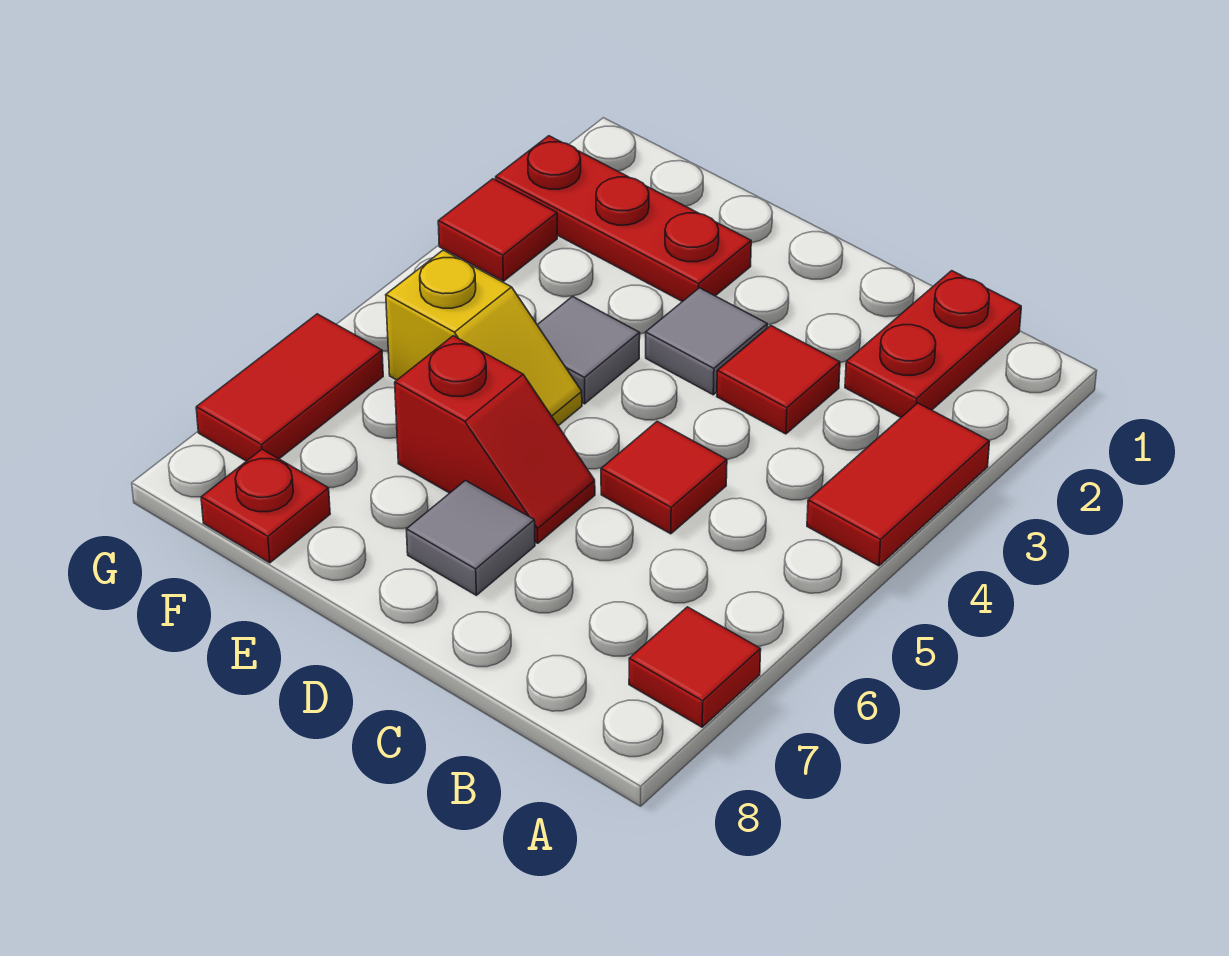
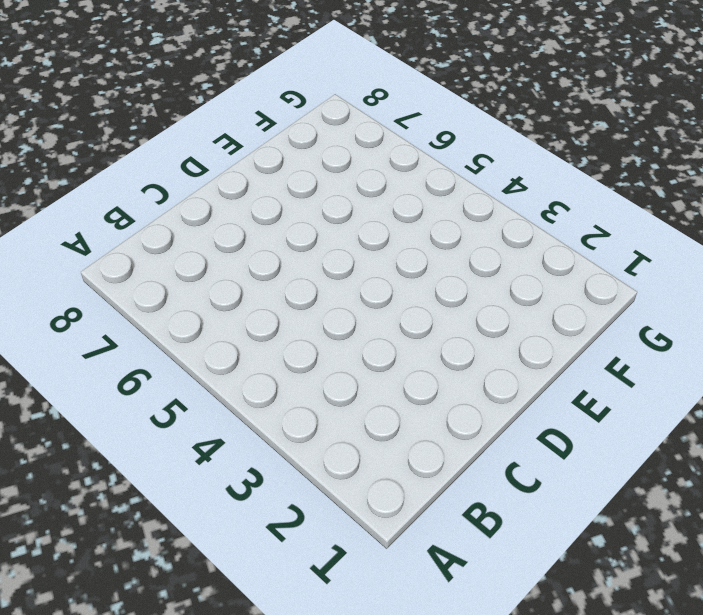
none -> red 1x2 tile [807,403,990,566]
none -> red 1x1 tile [629,607,761,727]
none -> red 1x2 plate [845,271,1021,417]

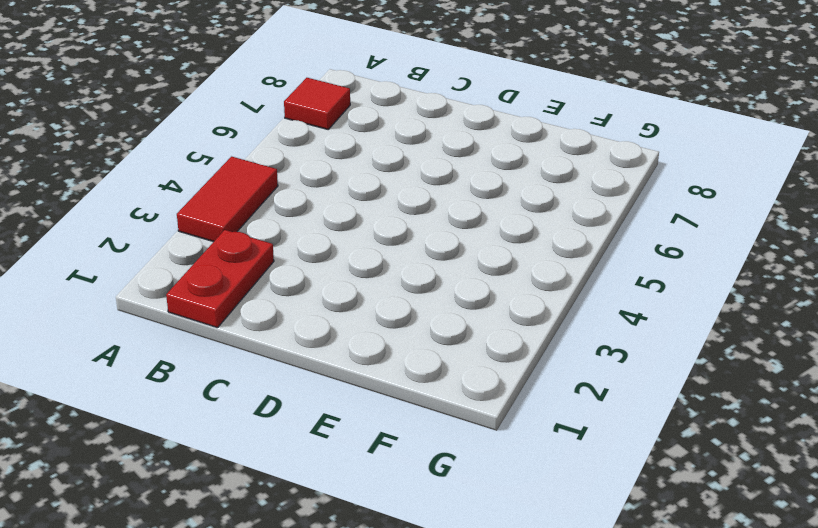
none -> red 1x1 tile [717,326,840,434]
none -> red 1x1 tile [601,421,727,534]
none -> grey 1x1 tile [646,288,767,395]

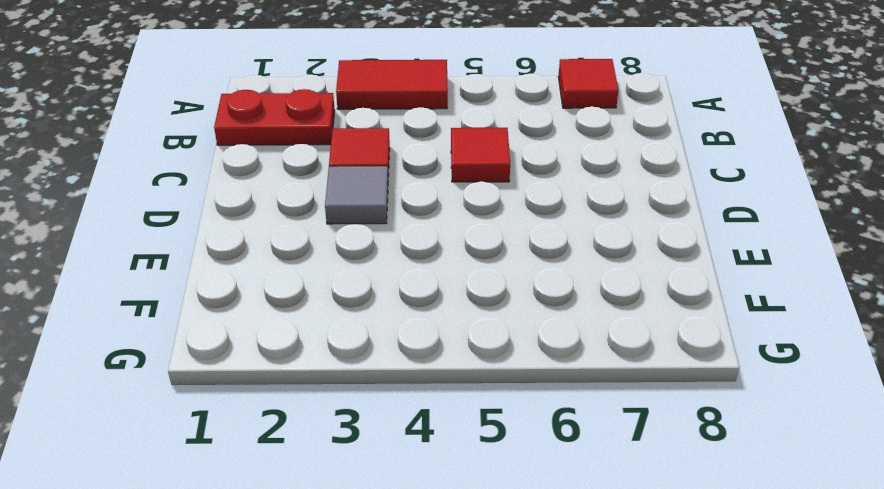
none -> red 1x2 slope [395,336,595,543]
none -> grey 1x1 tile [406,481,535,595]
none -> red 1x3 plate [496,136,751,302]

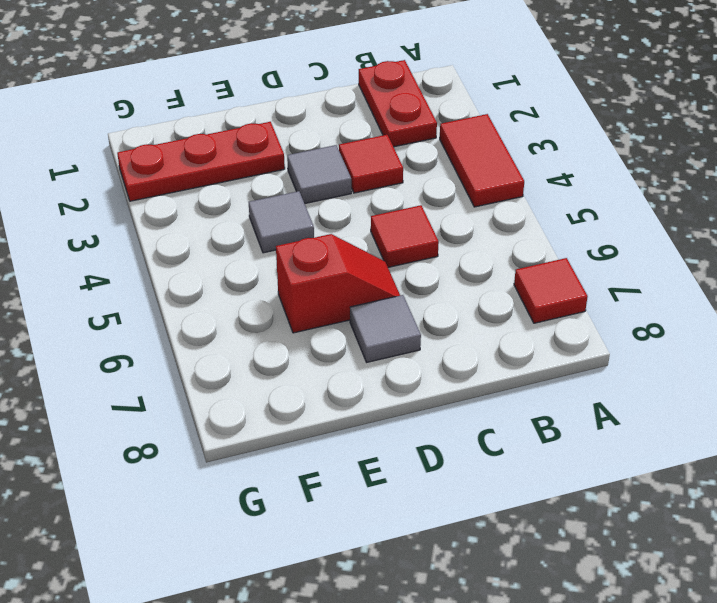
none -> yellow 1x2 slope [386,250,582,426]
none -> red 1x1 plate [201,449,330,563]
none -> red 1x1 tile [438,179,557,281]

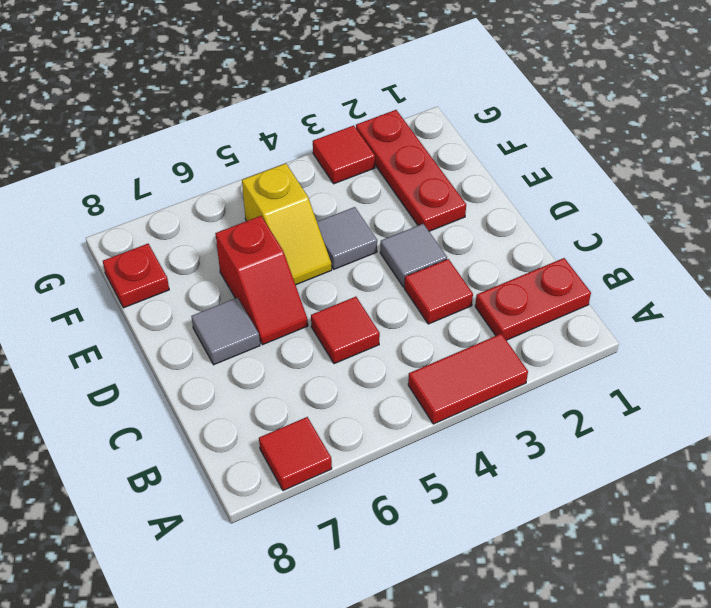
none -> red 1x2 tile [196,314,383,461]

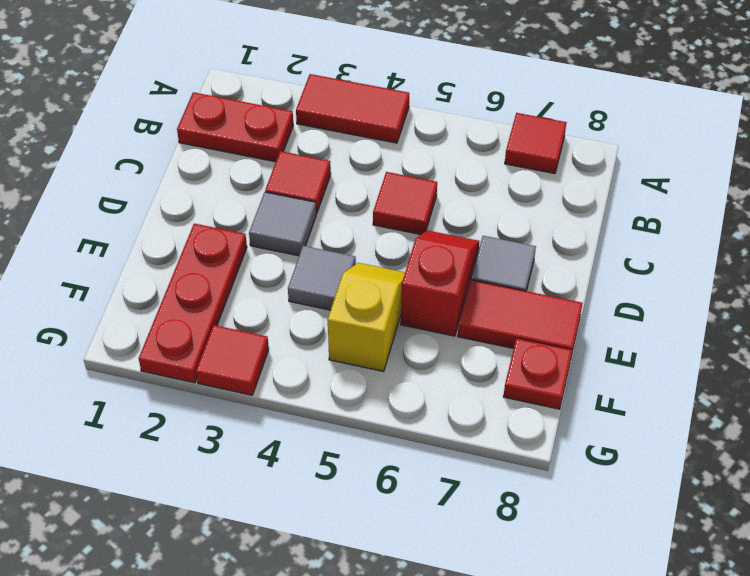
red 1x2 tile [458,280,582,356] -> red 1x2 tile moved to [196,314,383,461]

